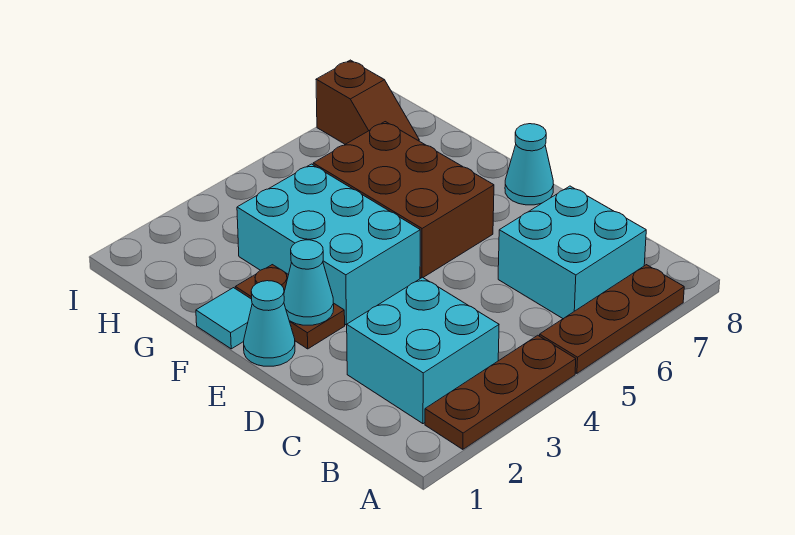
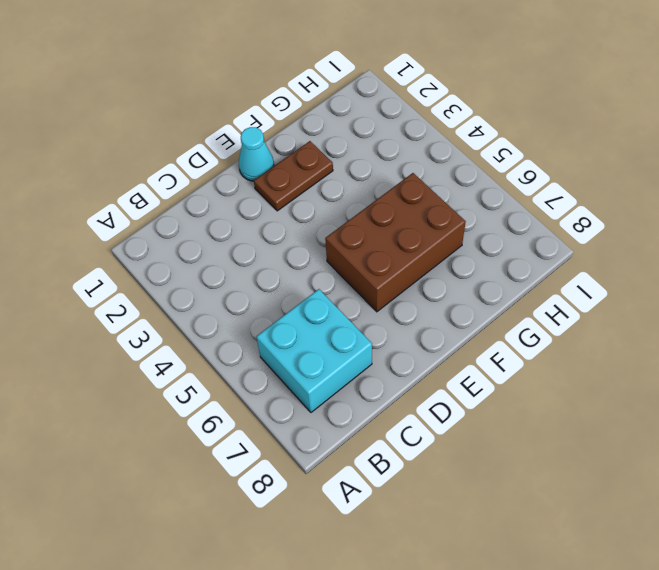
none -> brown 1x3 plate [425,335,576,449]
none -> brown 1x3 plate [540,265,684,373]
none -> cyan 2x2 brick [347,277,499,424]

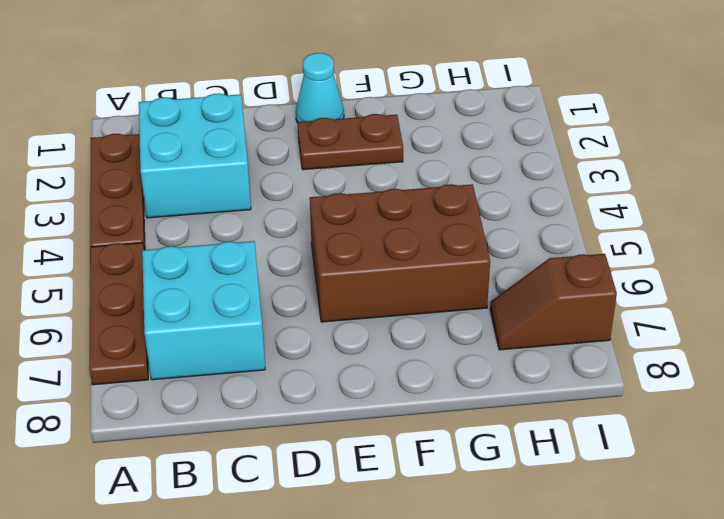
none -> cyan 2x3 brick [237,164,420,325]
none -> cyan 1x1 cone [505,124,554,205]
none -> cyan 1x1 tile [196,288,252,349]

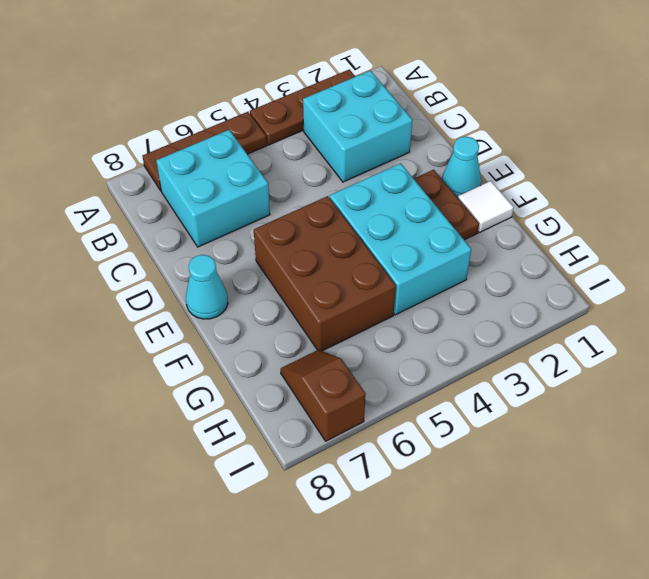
white 1x1 tile [458,181,514,233] -> cyan 1x1 tile [196,288,252,349]
none -> cyan 1x1 cone [284,240,334,325]

